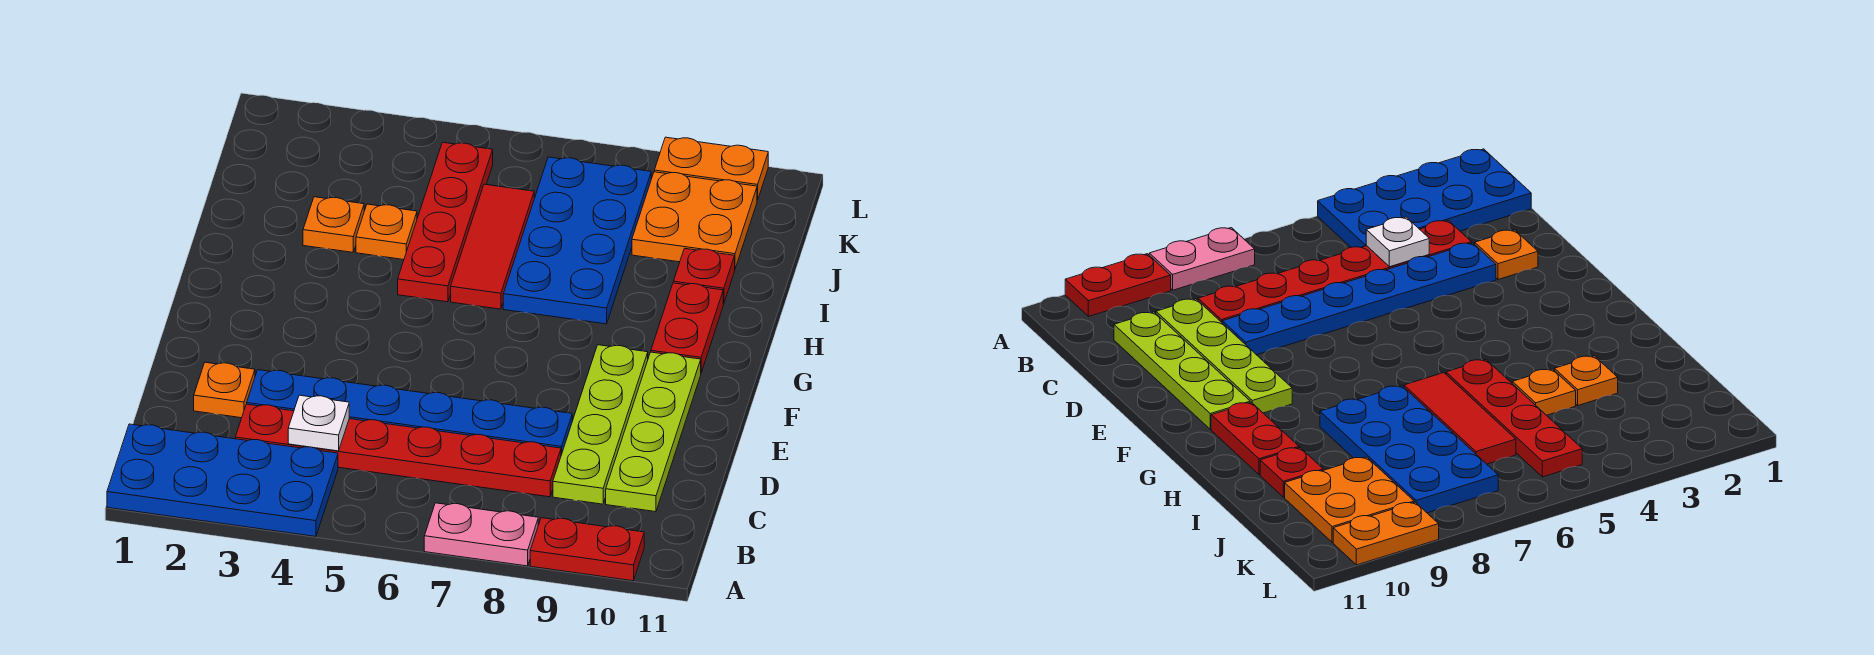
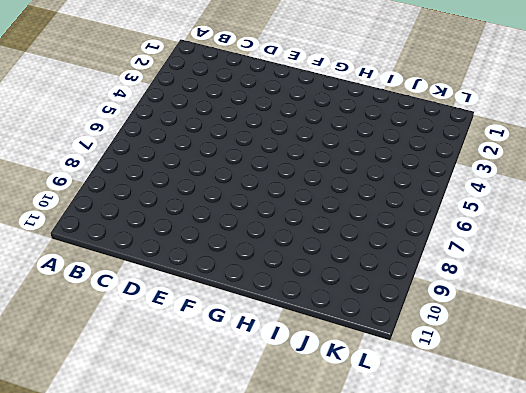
none -> blue 2x4 plate [107,424,338,537]
none -> pink 1x2 plate [424,503,538,566]
none -> red 1x2 plate [530,518,644,581]

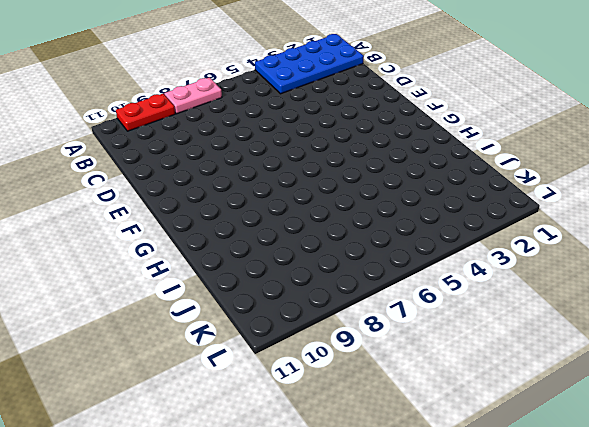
none -> red 1x6 plate [235,404,561,497]
none -> lime 1x4 plate [553,345,648,504]
none -> lime 1x4 plate [606,352,701,512]

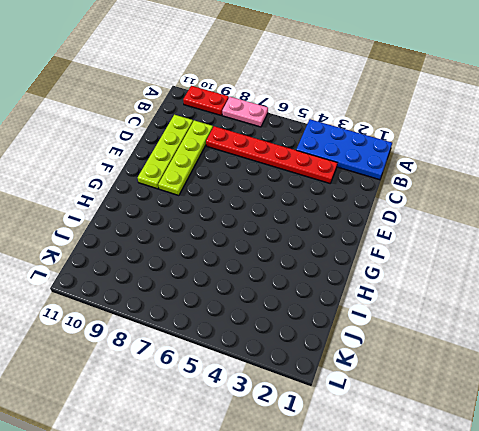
none -> orange 1x1 plate [194,362,255,418]
none -> blue 1x6 plate [247,370,572,455]
none -> red 1x2 plate [651,283,723,372]

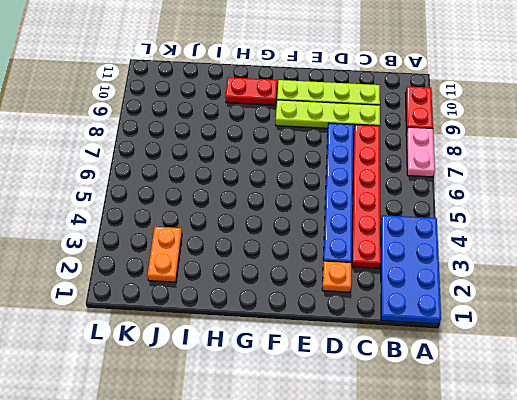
orange 1x2 plate [147,227,182,282] -> orange 1x2 plate moved to [654,137,768,200]
none -> red 1x4 plate [398,142,493,302]
none -> red 1x3 tile [451,184,534,309]
none -> blue 2x4 plate [503,157,651,324]

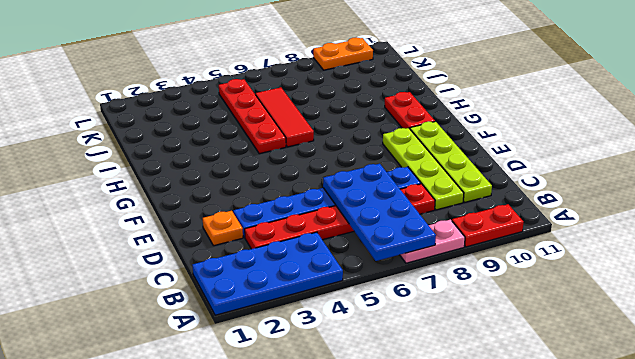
blue 2x4 plate [323,164,436,261] -> blue 2x4 plate moved to [503,157,651,324]
none -> orange 1x1 plate [303,197,364,252]
none -> orange 1x1 plate [356,204,417,260]
none -> red 1x1 plate [673,248,735,304]

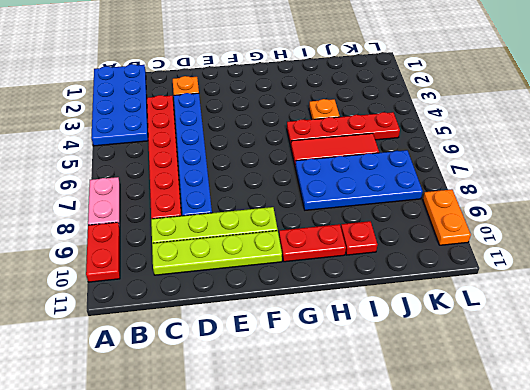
none -> orange 1x1 plate [303,197,364,252]
none -> orange 2x2 plate [632,172,757,269]
none -> white 1x1 plate [288,395,349,451]

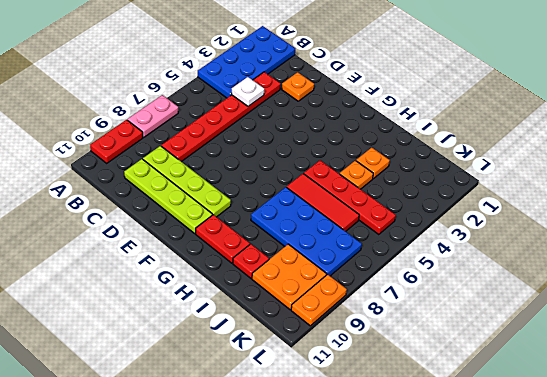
none -> blue 1x6 plate [247,370,572,455]

